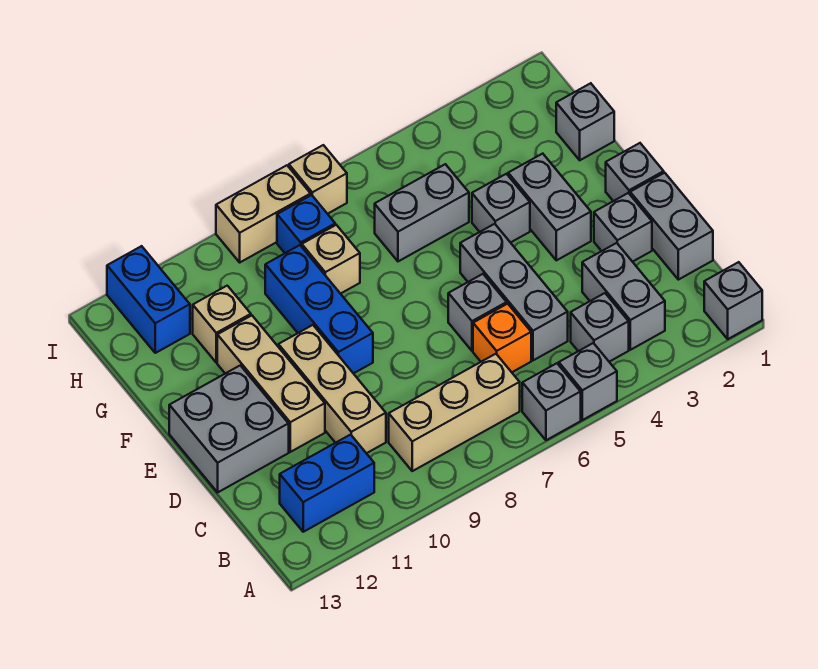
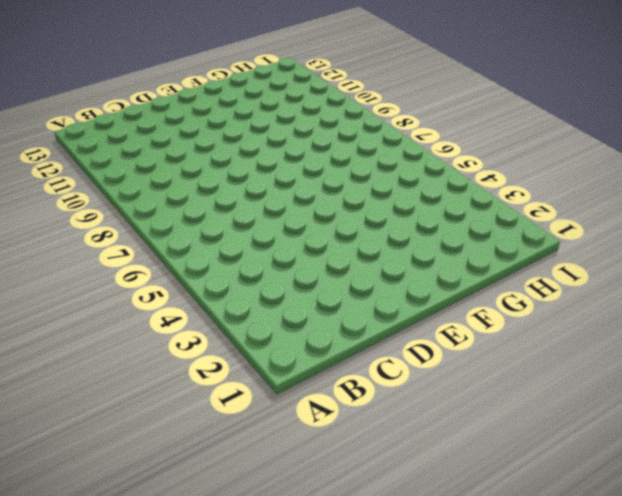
none -> grey 1x1 brick [704,262,762,339]
none -> grey 1x1 brick [559,343,617,420]
none -> grey 1x1 brick [522,363,581,440]

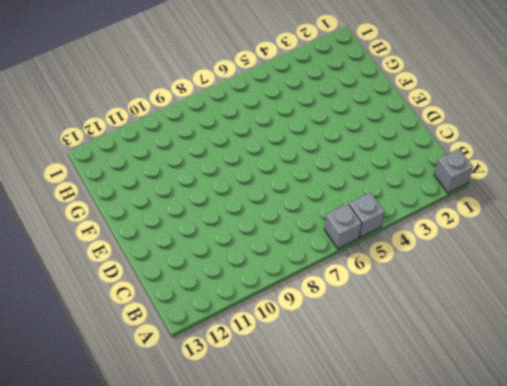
none -> grey 1x2 brick [582,243,665,350]
none -> grey 1x1 brick [571,293,629,362]
none -> tan 1x3 brick [389,354,520,471]

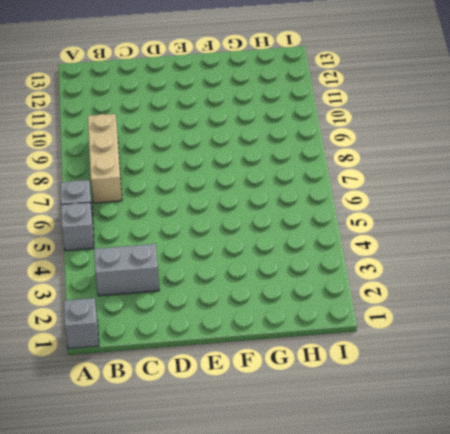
none -> grey 1x1 brick [571,293,629,362]
none -> blue 1x2 brick [280,435,374,532]
none -> grey 1x2 brick [630,173,713,280]

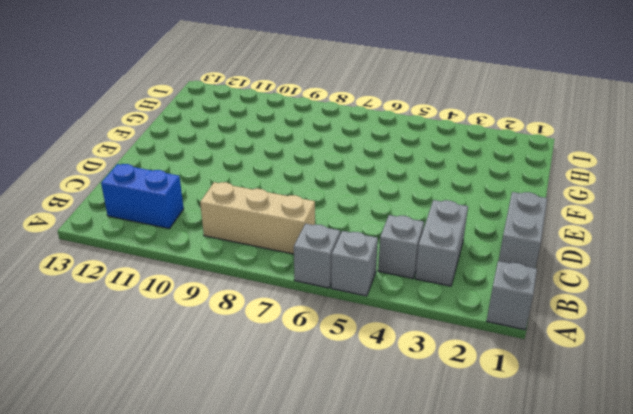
none -> grey 1x3 brick [460,224,568,360]
none -> orange 1x1 brick [473,304,531,372]
none -> tan 1x3 brick [278,325,386,453]

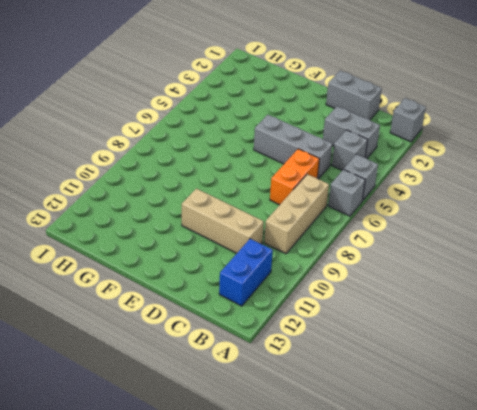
orange 1x2 brick [270,149,319,205] -> orange 1x1 brick [473,304,531,372]
none -> grey 1x1 brick [594,193,652,262]
none -> grey 1x1 brick [448,274,507,351]
none -> tan 1x3 brick [217,315,325,452]

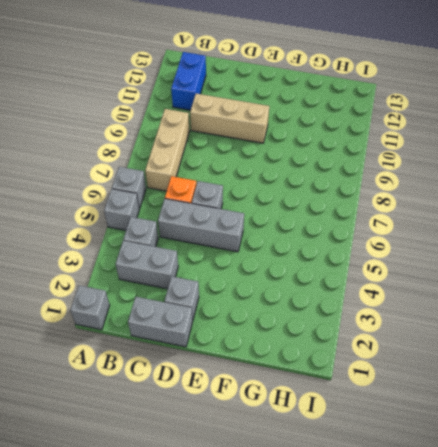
none -> tan 1x3 brick [217,315,325,452]
none -> grey 2x2 brick [169,365,289,492]
none -> grey 1x1 brick [606,143,664,201]

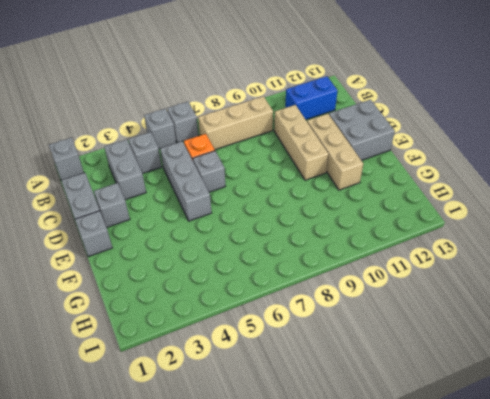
none -> grey 1x2 brick [508,154,591,260]
none -> blue 1x3 brick [265,245,373,374]
none -> grey 1x1 brick [472,174,530,243]

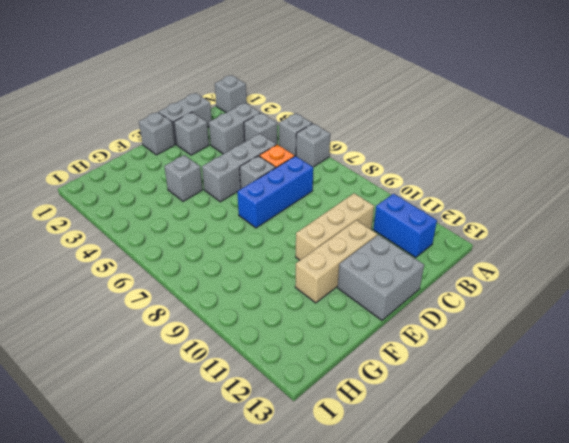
blue 1x3 brick [237,156,313,228] -> blue 1x3 brick moved to [265,245,373,374]
none -> tan 1x3 brick [389,354,520,471]
none -> grey 1x2 brick [508,154,591,260]
none -> grey 1x1 brick [556,83,614,160]

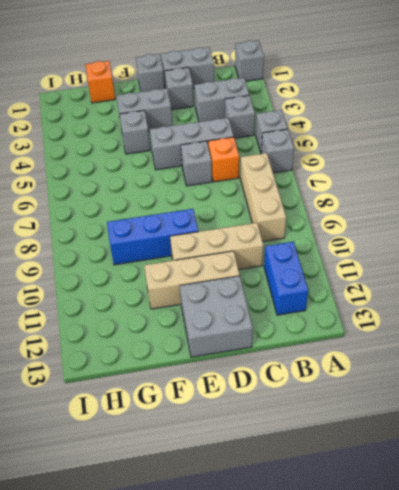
orange 1x1 brick [85,61,115,103] -> grey 1x1 brick [556,83,614,160]
none -> grey 1x2 brick [375,164,469,261]
none -> tan 1x1 brick [302,225,360,294]
none -> tan 1x1 brick [193,286,251,363]

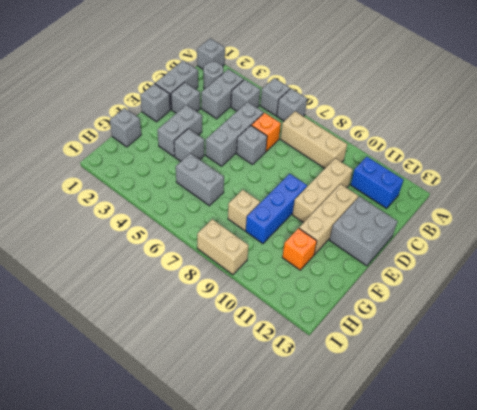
grey 1x1 round brick [203,62,223,89] -> none
orange 1x1 brick [282,228,317,270] -> tan 1x1 brick [193,286,251,363]
none -> blue 1x1 brick [277,195,335,253]
none -> blue 1x2 brick [107,246,190,353]
none -> tan 1x1 brick [289,145,347,214]

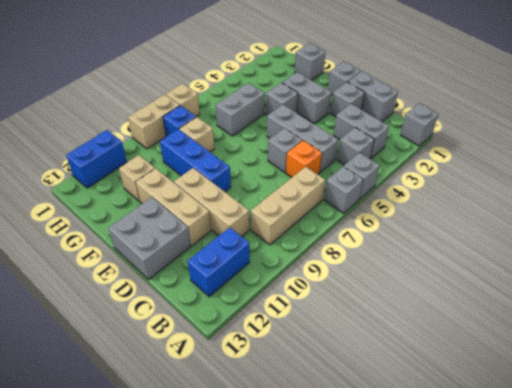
blue 1x2 brick [66,130,127,188] -> blue 1x2 brick turned to [107,246,190,353]

